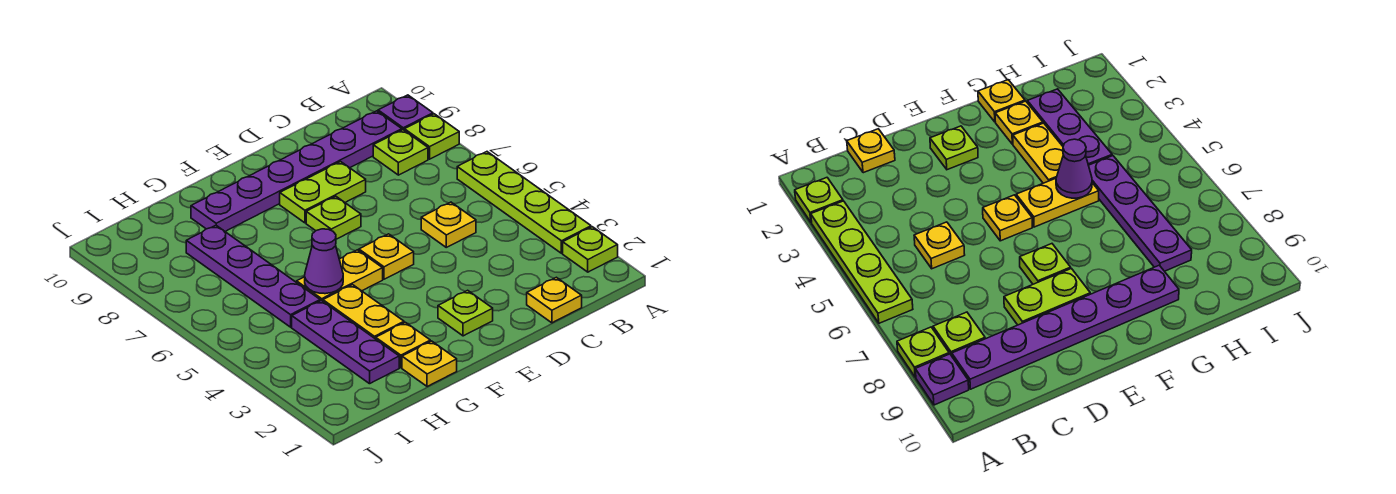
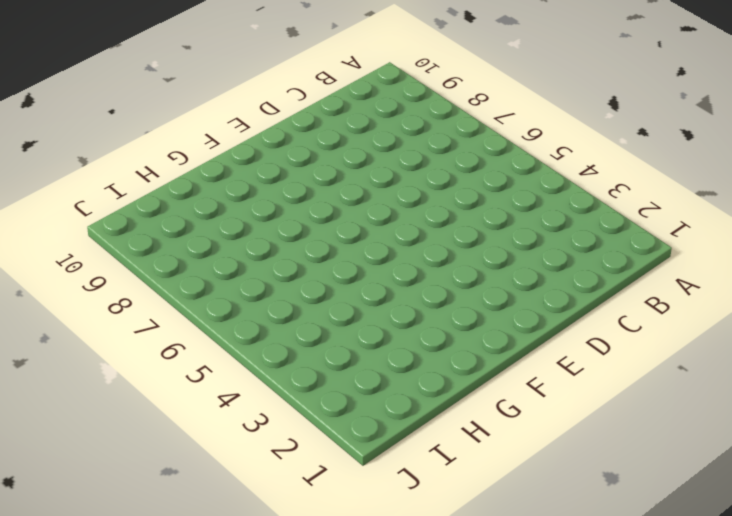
none -> lime 1x1 plate [563,227,618,272]
none -> lime 1x4 plate [457,152,591,253]
none -> lime 1x1 plate [405,114,459,159]

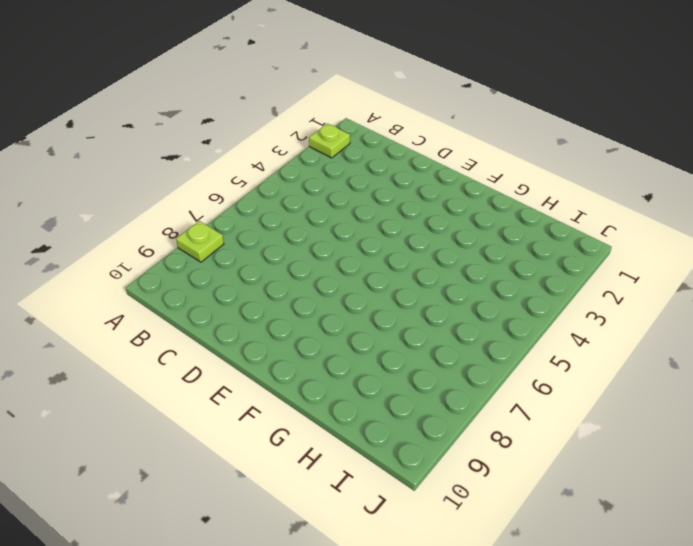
none -> lime 1x4 plate [457,152,591,253]
none -> purple 1x1 plate [378,95,433,131]
none -> lime 1x1 plate [373,130,428,175]

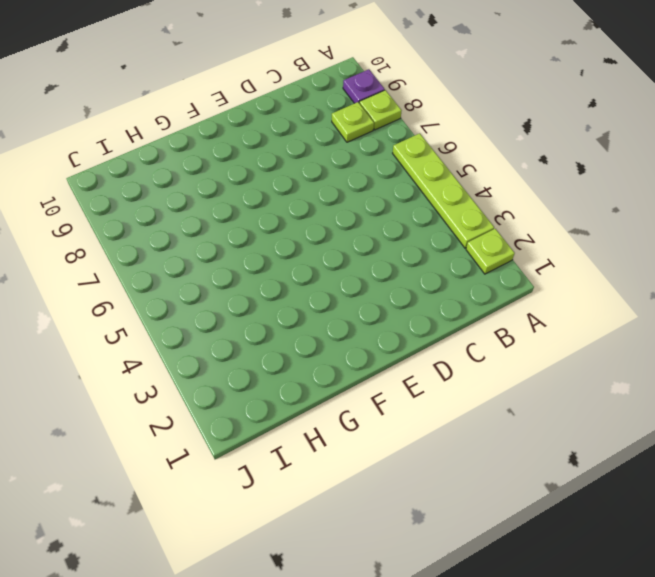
none -> purple 1x6 plate [191,111,402,231]
none -> yellow 1x1 plate [527,277,582,323]
none -> yellow 1x1 plate [421,202,476,247]

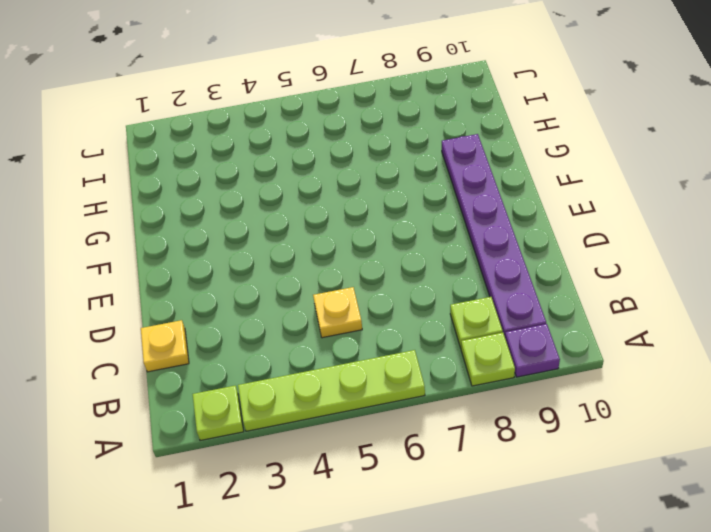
none -> lime 1x2 plate [280,162,366,223]
none -> lime 1x1 plate [438,290,493,336]
none -> yellow 1x1 plate [359,234,414,279]

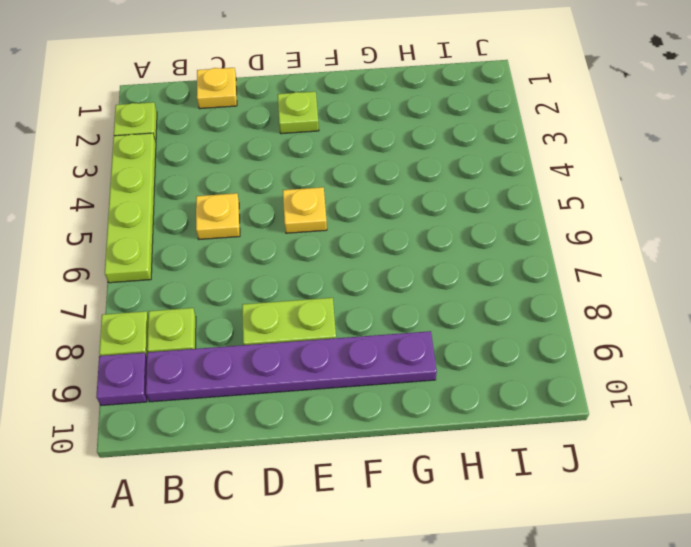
none -> lime 1x1 plate [306,196,361,239]
none -> yellow 1x2 plate [297,250,383,301]
none -> yellow 1x1 plate [402,341,457,387]

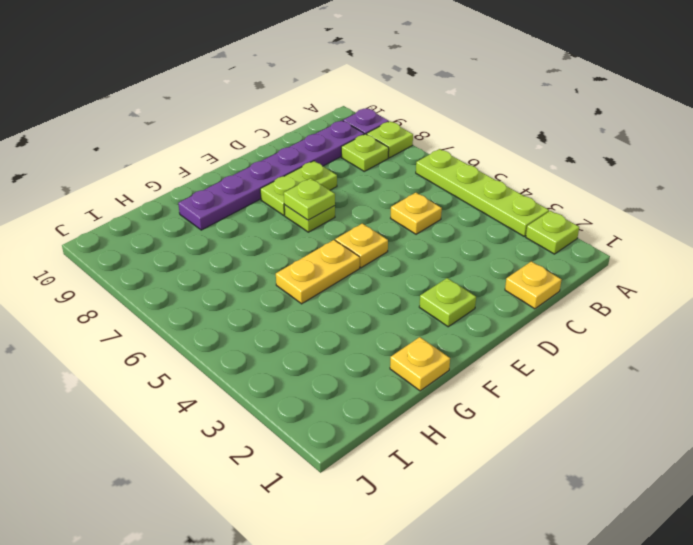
lime 1x1 plate [284,178,335,220] -> none
none -> yellow 1x1 plate [376,322,430,368]
none -> yellow 1x2 plate [323,285,404,339]
none -> purple 1x3 plate [292,300,399,384]

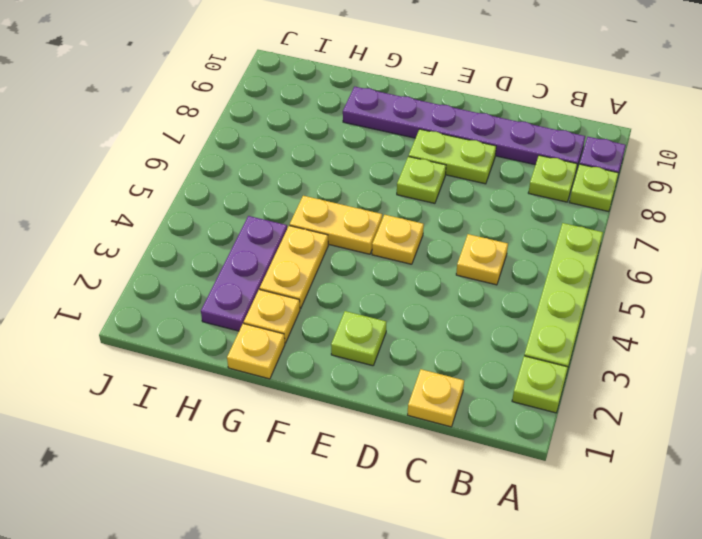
none -> purple 1x4 plate [186,225,320,327]
none -> purple 1x1 cone [305,229,343,294]

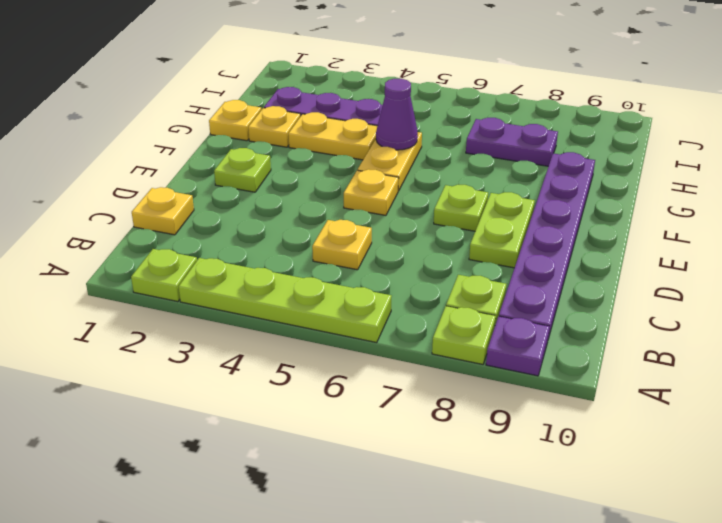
purple 1x2 plate [466,118,558,166] -> purple 1x4 plate [186,225,320,327]

